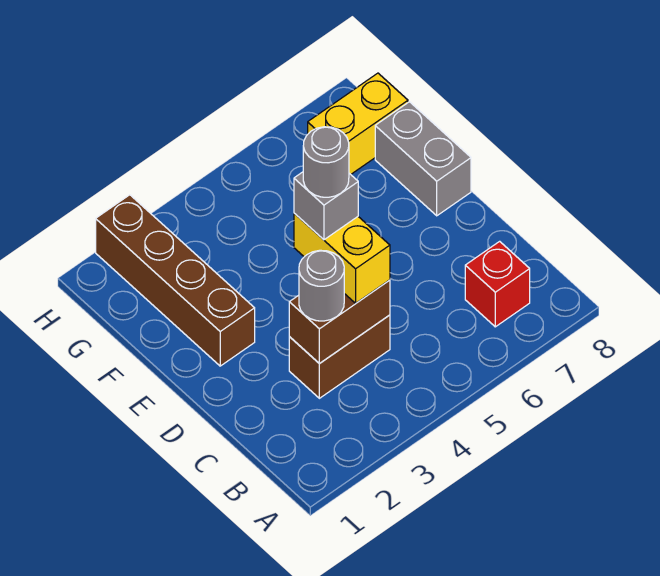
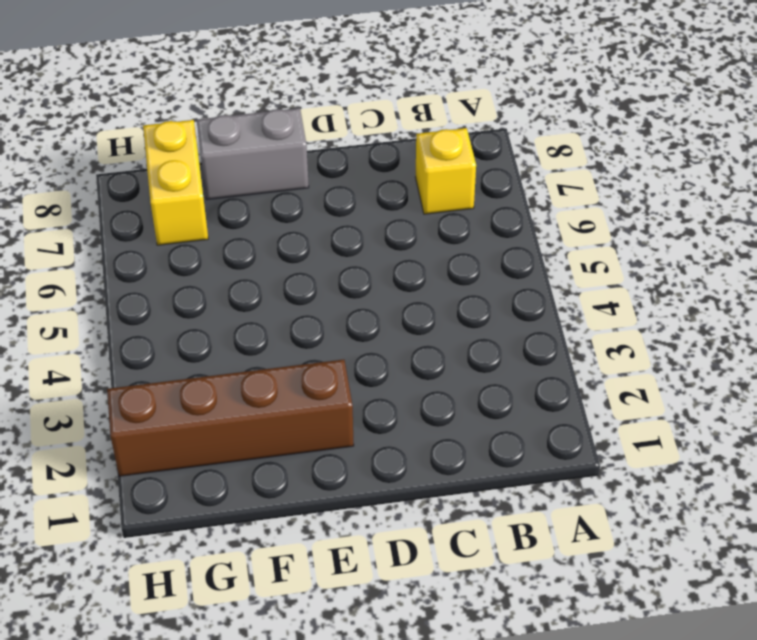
yellow 1x1 brick [415,128,476,214] -> red 1x1 brick [465,241,530,327]
none -> brown 1x2 brick [289,315,390,398]
none -> brown 1x2 brick [289,280,390,364]

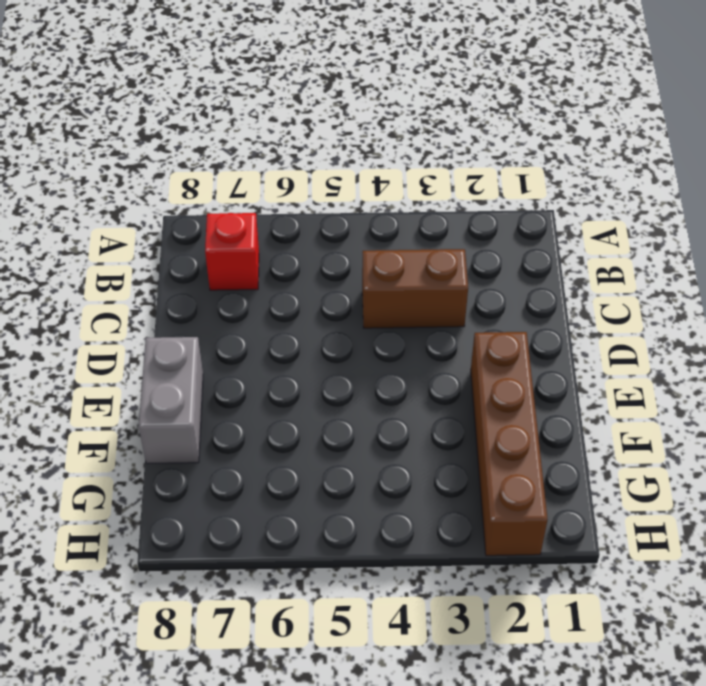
none -> yellow 1x2 brick [308,73,408,174]
none -> brown 1x2 brick [289,280,390,364]

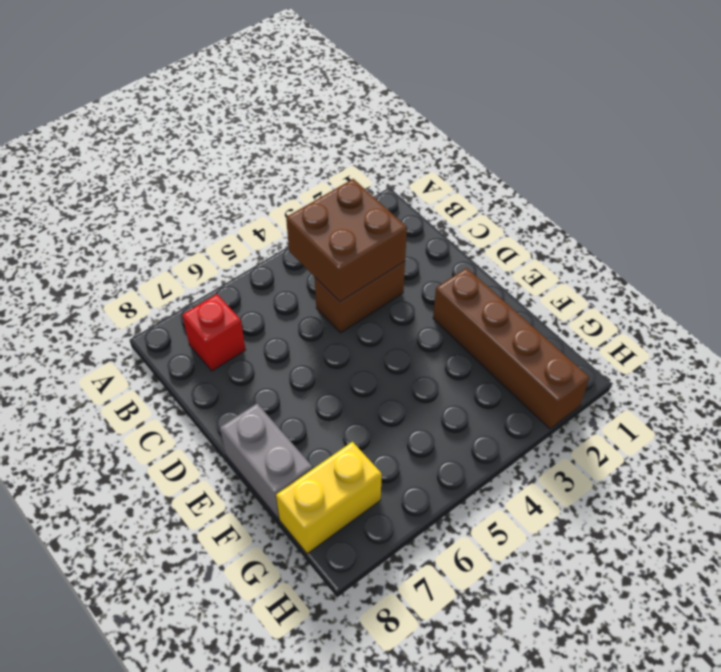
brown 2x2 brick [286,179,407,302] -> brown 1x2 brick [289,280,390,364]
none -> grey 1x1 round brick [299,250,344,321]
none -> yellow 1x2 brick [294,213,390,303]

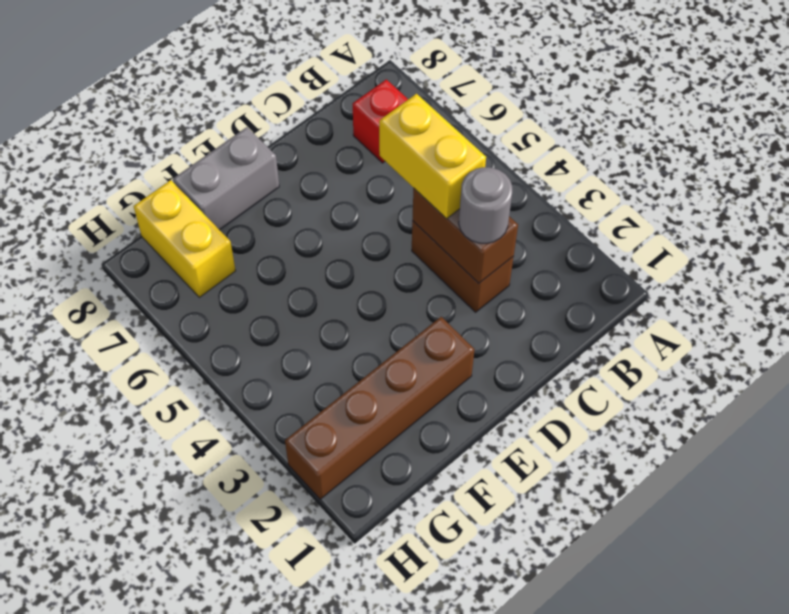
yellow 1x2 brick [379,94,486,219] -> yellow 1x2 brick turned to [294,213,390,303]
none -> grey 1x1 brick [294,172,358,240]
none -> grey 1x1 round brick [303,127,349,197]

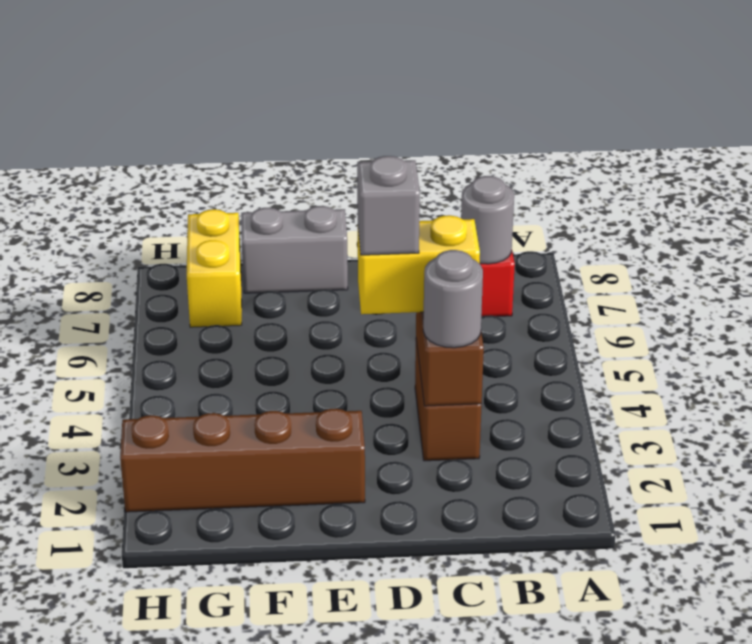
grey 1x1 round brick [461,176,514,264] -> grey 1x1 round brick moved to [303,127,349,197]

